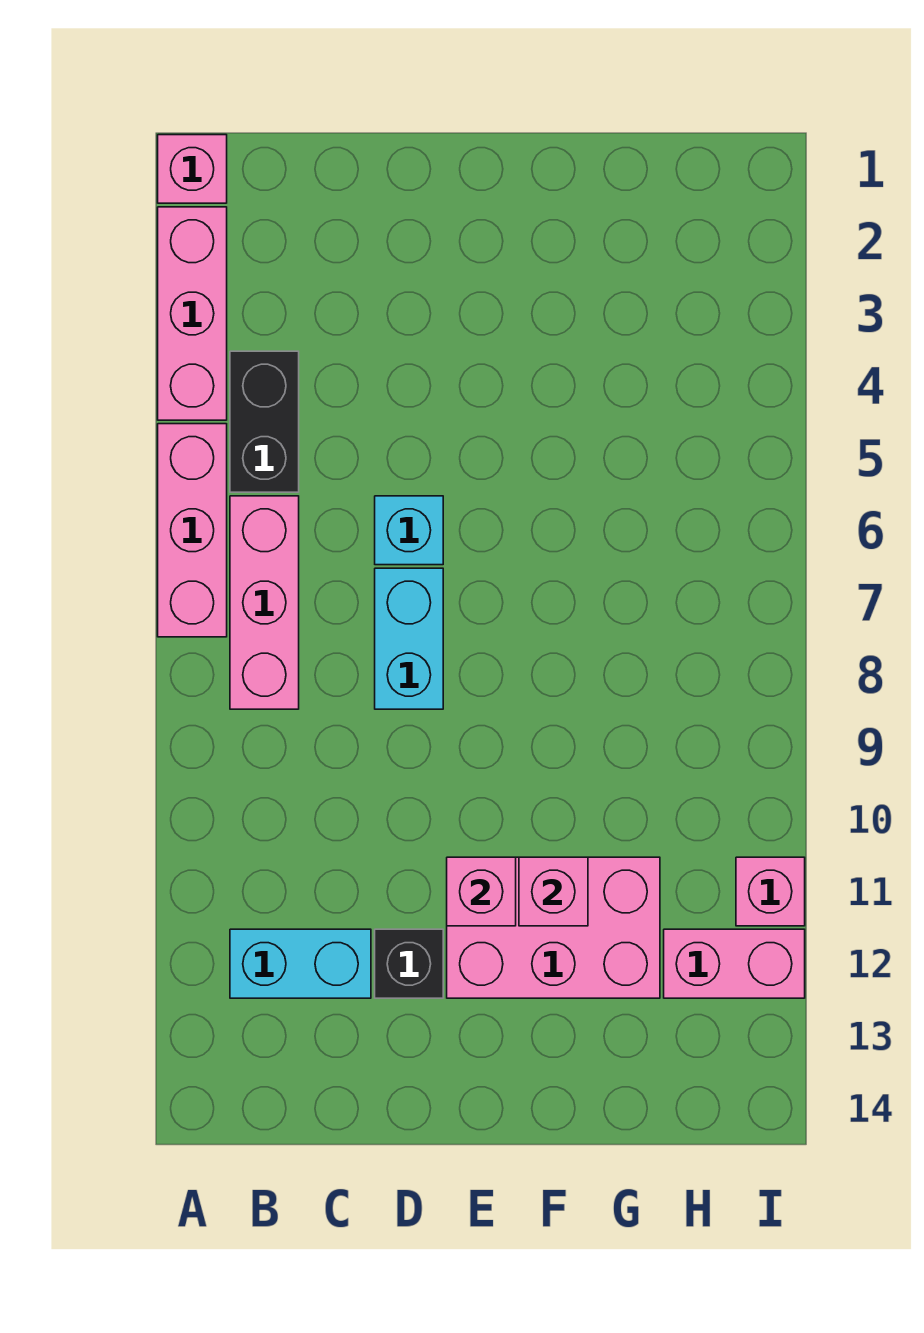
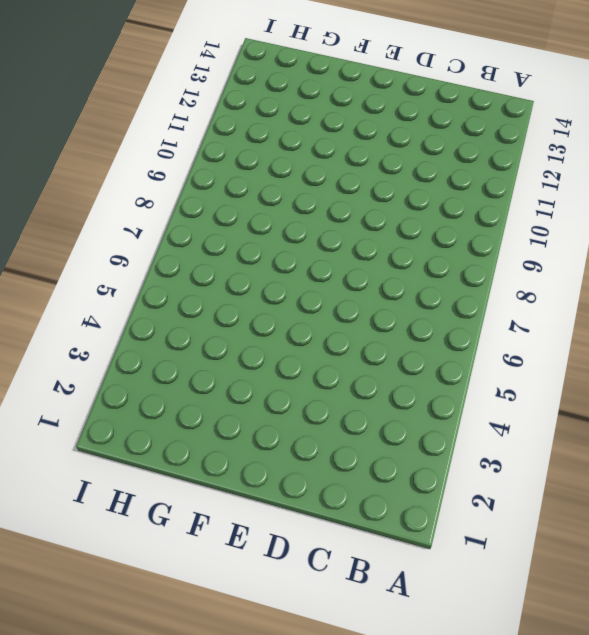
none -> pink 1x1 brick [158,135,227,203]
none -> pink 1x3 brick [158,207,227,420]
none -> pink 1x3 brick [158,424,227,637]

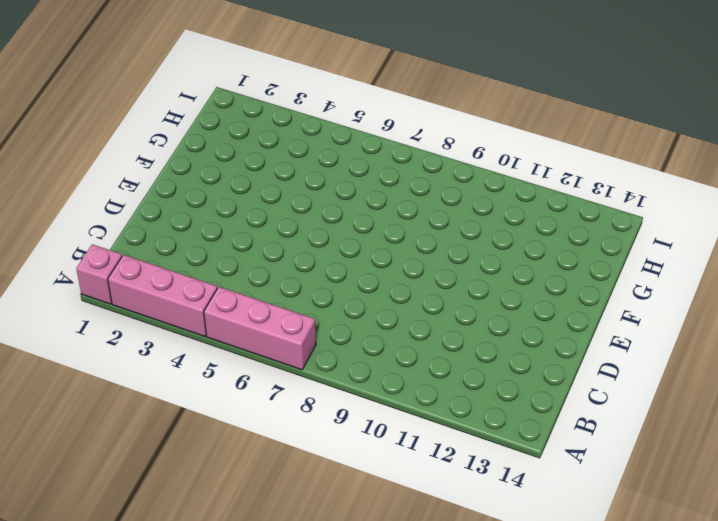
none -> black 1x2 brick [230,351,299,492]
none -> pink 1x3 brick [230,496,299,709]
none -> cyan 1x2 brick [230,929,371,998]

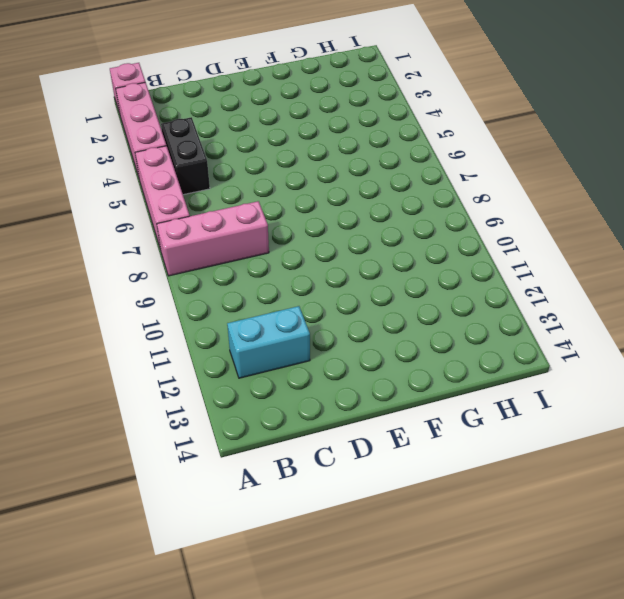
pink 1x3 brick [157,201,269,276] -> pink 1x3 brick turned to [230,496,299,709]
none -> cyan 1x1 brick [375,496,443,565]
none -> cyan 1x2 brick [375,568,443,709]
none -> black 1x1 brick [375,929,443,998]

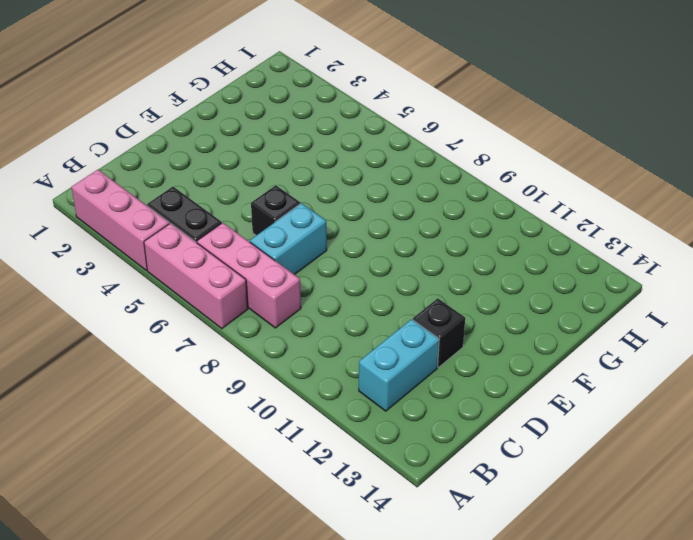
cyan 1x2 brick [250,203,327,275] -> cyan 1x2 brick turned to [375,568,443,709]
black 1x1 brick [251,185,300,235] -> cyan 1x1 brick [375,496,443,565]
none -> pink 1x1 brick [158,135,227,203]
none -> pink 2x3 brick [447,857,660,998]
none -> pink 1x2 brick [664,929,805,998]

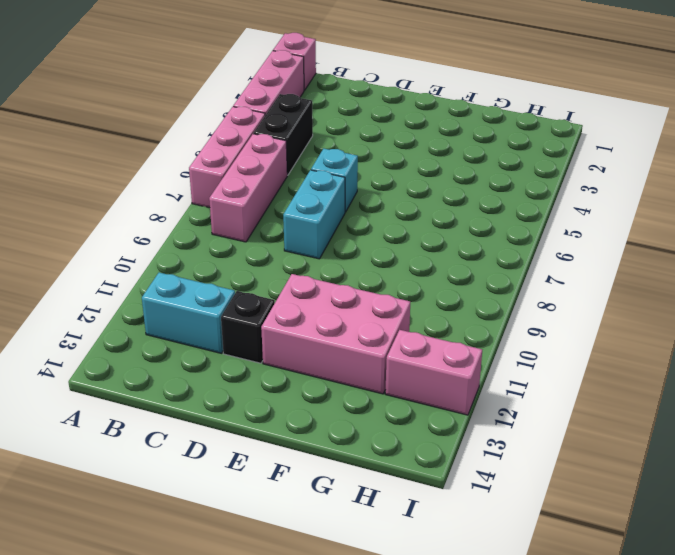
none -> pink 1x1 brick [736,857,805,926]
none -> pink 1x1 brick [447,857,516,926]
none -> pink 1x1 brick [519,857,588,926]

